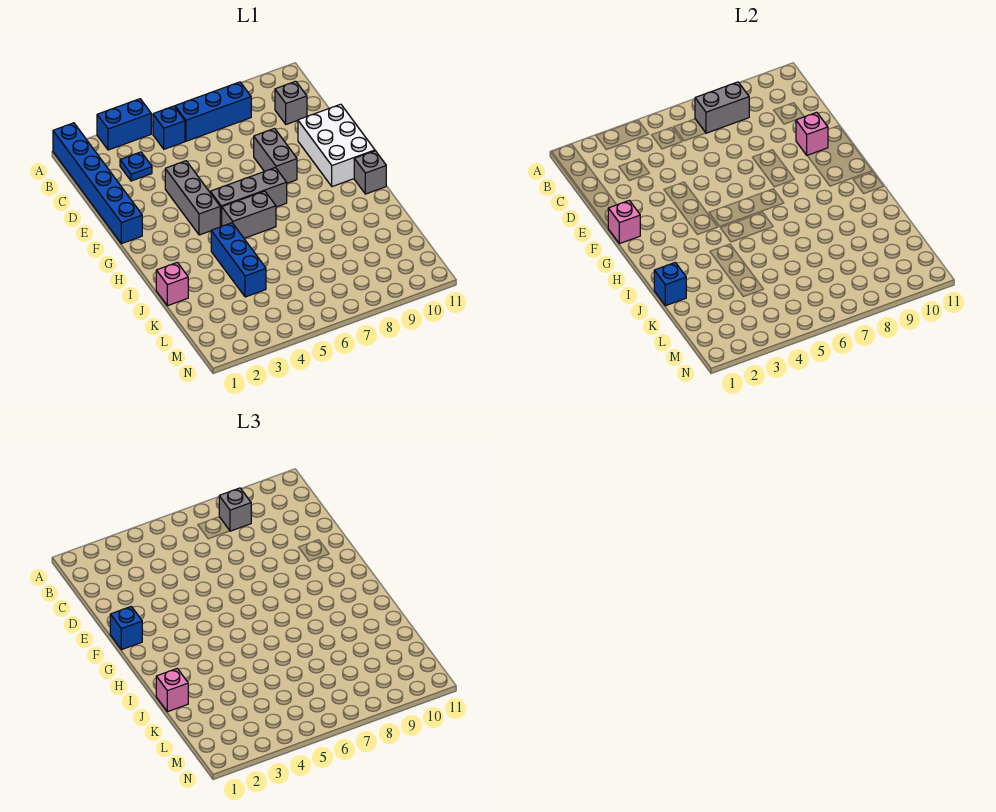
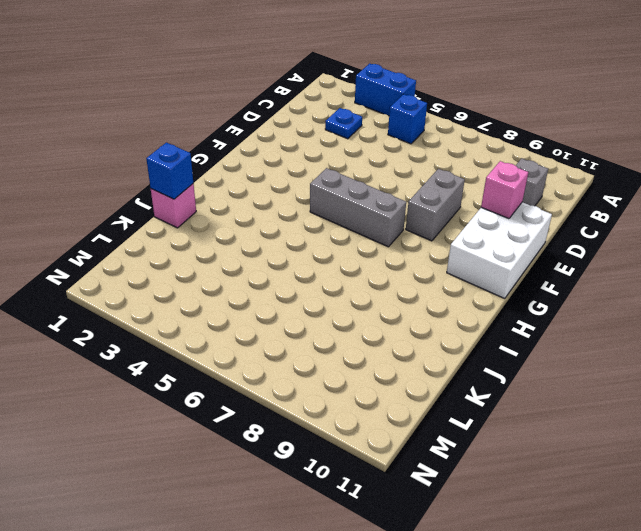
none -> blue 1x6 brick [53,123,142,244]
none -> blue 1x3 brick [175,82,251,141]
none -> grey 1x3 brick [165,161,220,235]

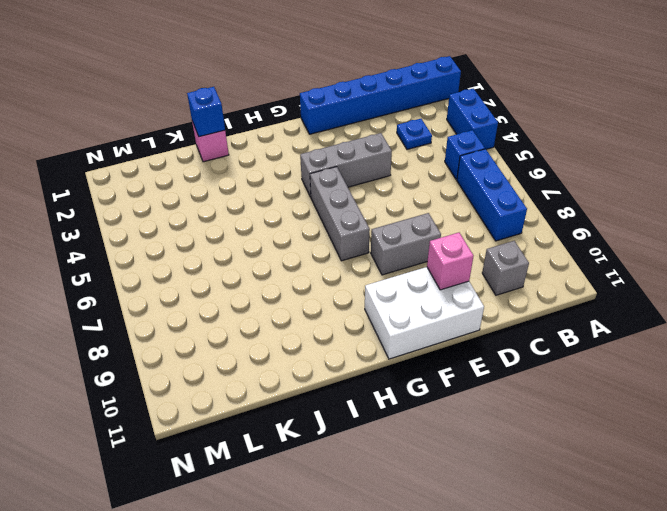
none -> grey 1x2 brick [222,191,276,238]
none -> grey 1x1 brick [354,151,386,194]
none -> blue 1x3 brick [211,223,266,297]

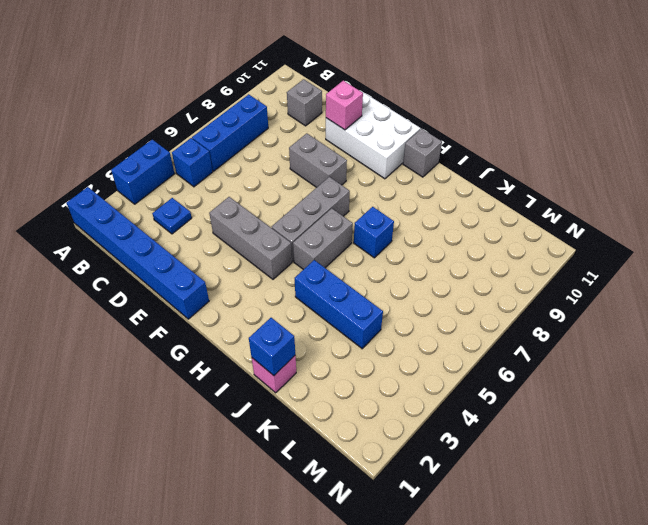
blue 1x1 brick [354,207,394,258] -> blue 1x1 brick moved to [110,606,142,650]
none -> grey 1x2 brick [695,82,749,133]
none -> pink 1x1 brick [608,200,640,244]
none -> grey 1x1 brick [219,488,251,531]

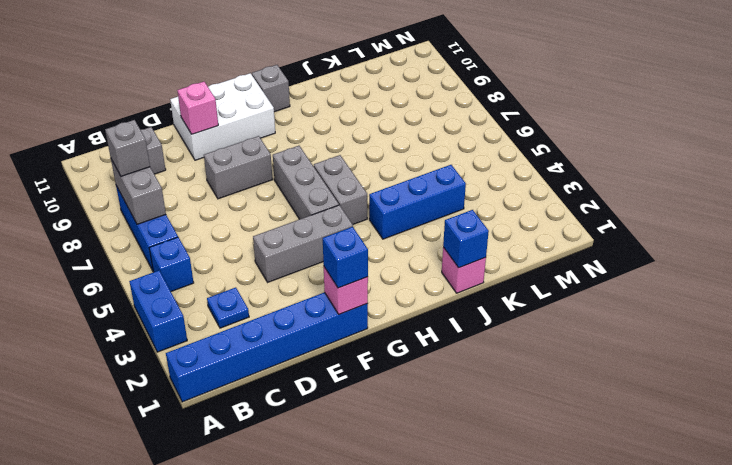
none -> pink 1x1 brick [156,669,188,712]

